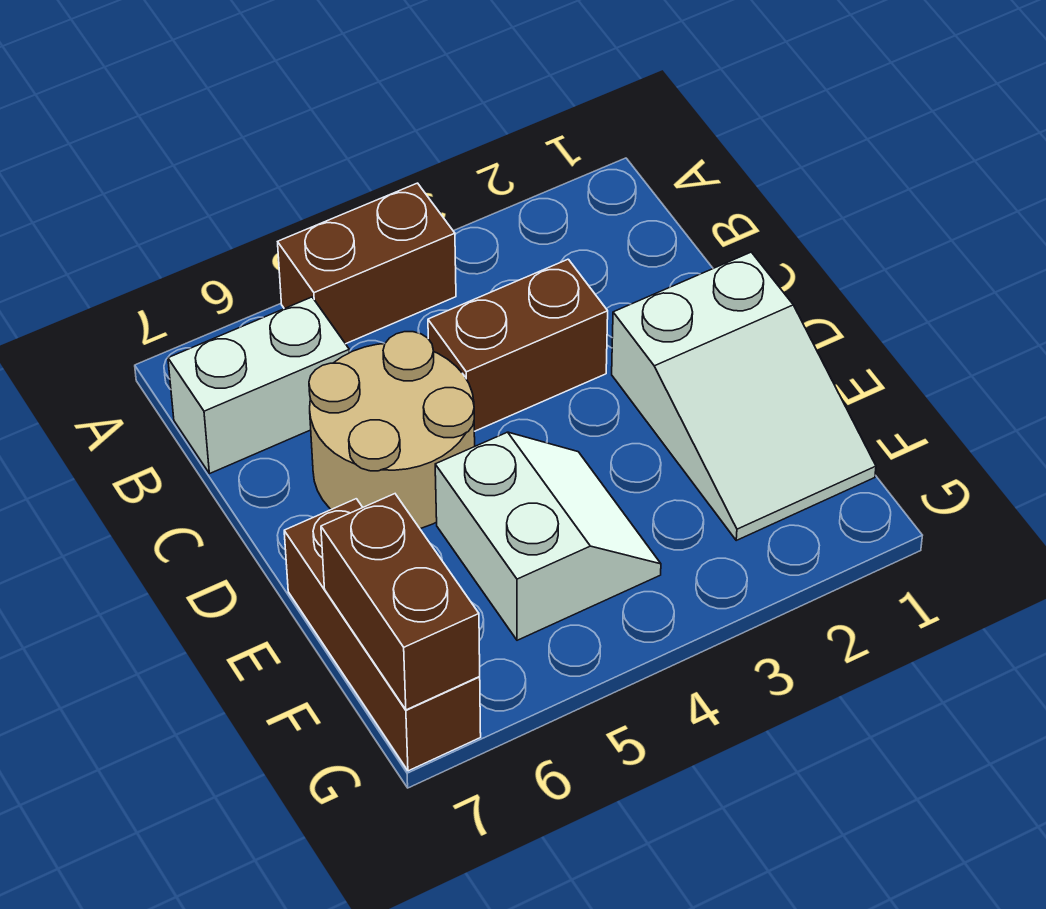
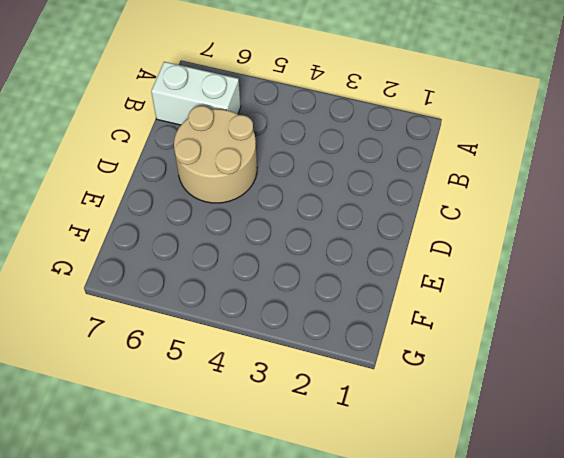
none -> brown 1x2 brick [278,183,456,344]
none -> brown 1x2 brick [428,259,608,431]

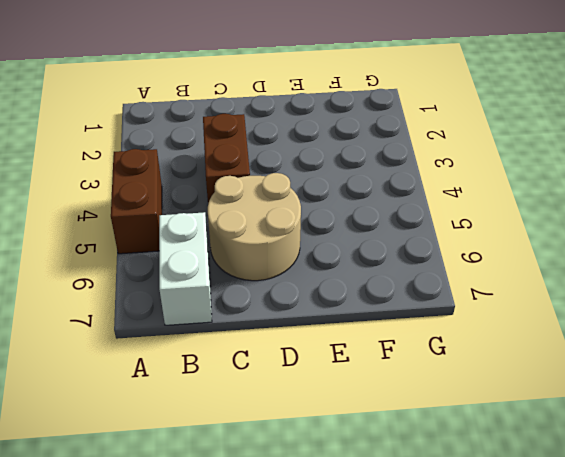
none -> white 2x3 slope [612,252,876,540]
none -> white 2x2 slope [435,432,661,640]

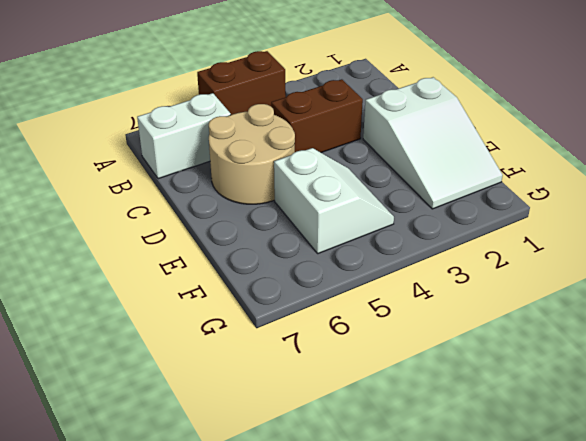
none -> brown 1x3 brick [284,499,481,771]
none -> brown 1x2 brick [321,494,480,710]

